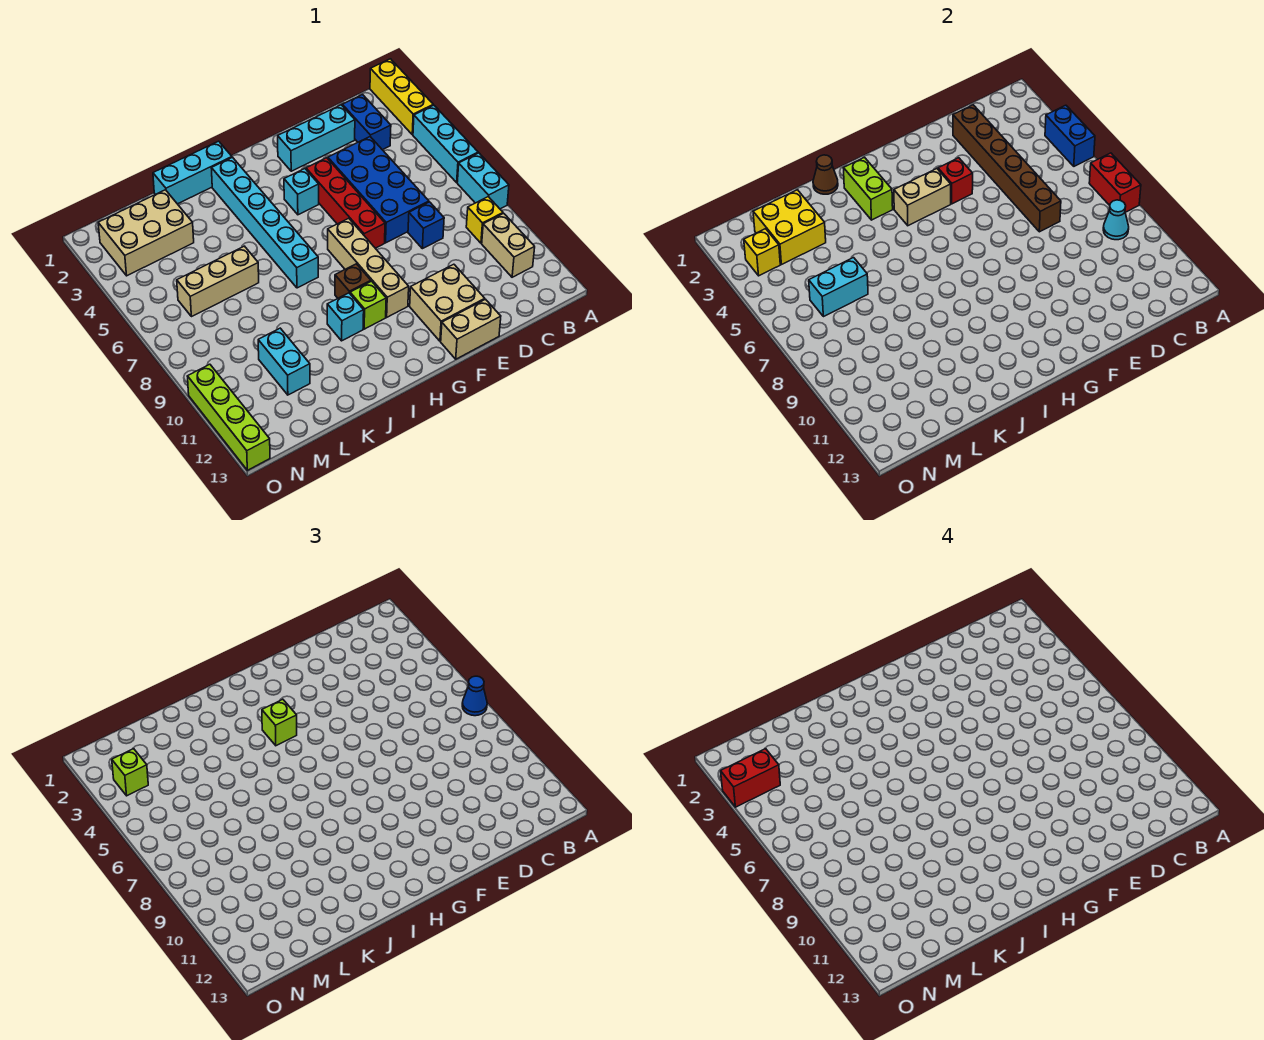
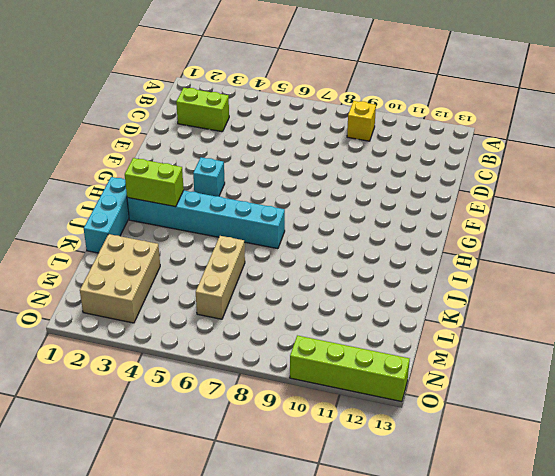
lime 1x2 brick [176,88,229,132] -> blue 1x2 brick [342,95,391,150]
none -> yellow 1x3 brick [370,59,433,135]
none -> cyan 1x3 brick [413,105,478,183]
none -> cyan 1x2 brick [457,153,509,209]
none -> tan 1x2 brick [482,213,535,277]

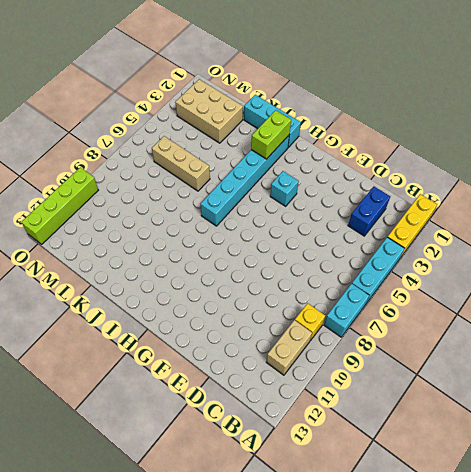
none -> cyan 1x3 brick [278,105,355,171]
none -> blue 2x4 brick [328,137,429,243]
none -> blue 1x1 brick [408,202,444,249]
none -> tan 2x2 brick [410,264,485,341]

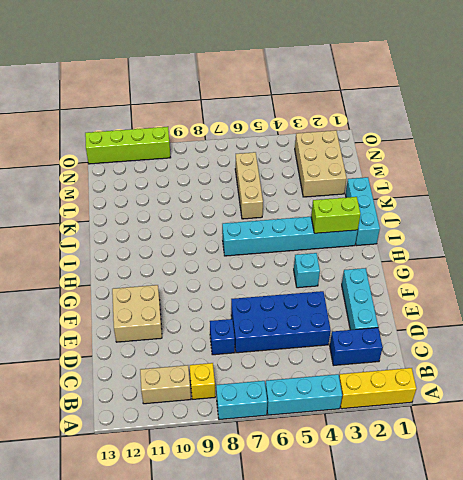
none -> tan 1x2 brick [441,299,501,359]
none -> red 1x4 brick [306,158,385,248]
none -> tan 1x4 brick [328,218,409,317]
none -> brown 1x1 brick [335,264,371,298]

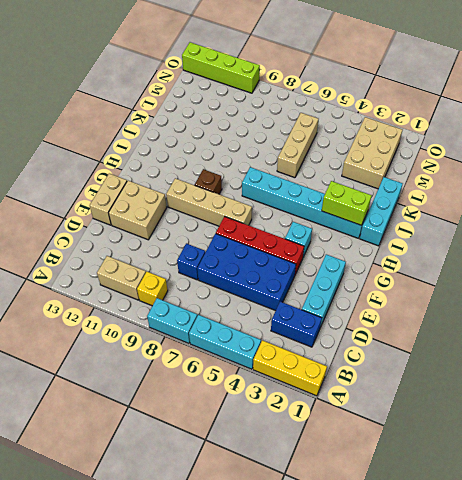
none -> lime 1x1 brick [350,281,386,329]
none -> cyan 1x1 brick [327,293,364,341]
none -> cyan 1x2 brick [258,328,310,395]
none -> blue 1x2 brick [1045,105,1095,166]

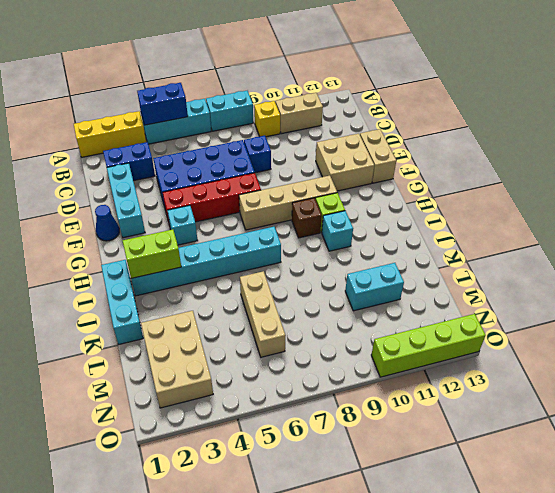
blue 1x1 cone [95,205,119,241] -> blue 1x1 cone moved to [462,676,487,716]
none -> red 1x2 brick [1089,153,1141,212]
none -> cyan 1x1 cone [1103,200,1129,240]
none -> brown 1x6 brick [953,105,1061,232]
none -> red 1x1 brick [938,158,973,204]

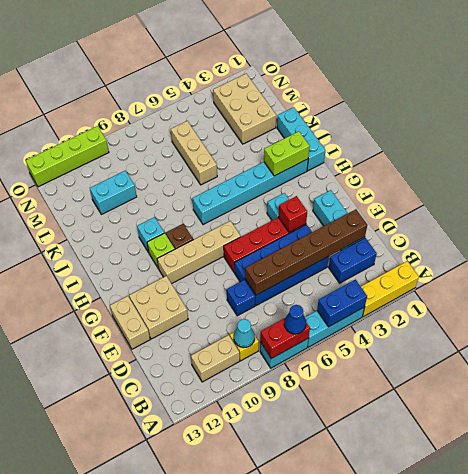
none -> tan 1x2 brick [894,169,951,226]
none -> brown 1x1 cone [813,155,838,194]
none -> yellow 2x2 brick [753,190,826,265]
none -> cyan 1x2 brick [809,258,868,317]

